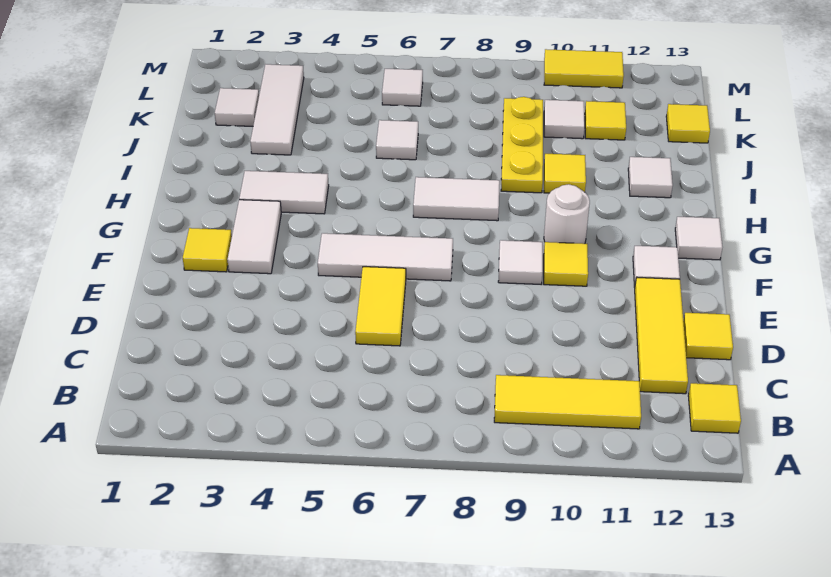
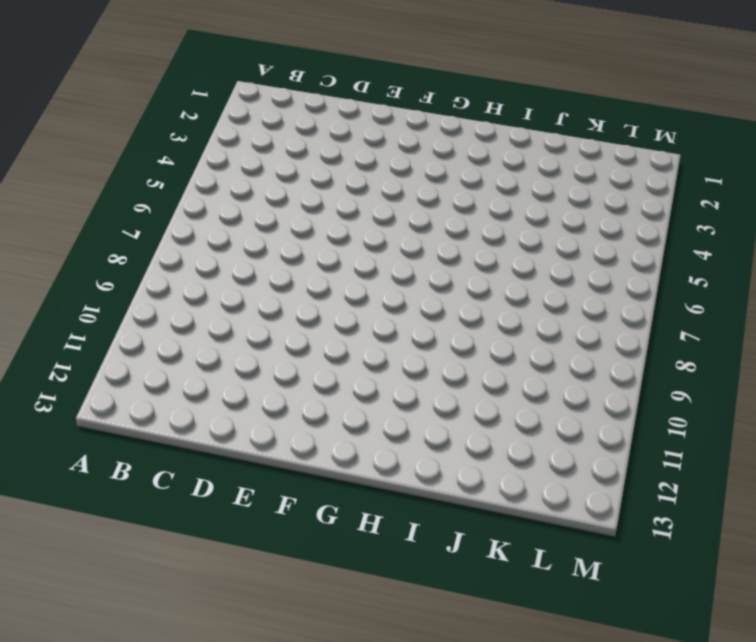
none -> yellow 1x3 tile [494,375,641,429]
none -> yellow 1x1 tile [688,383,741,433]
none -> yellow 1x3 tile [635,278,688,394]

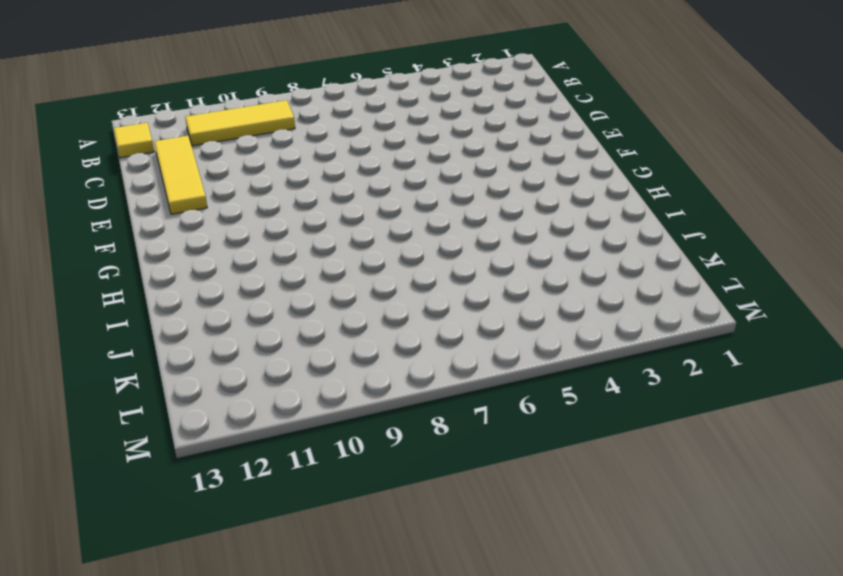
none -> yellow 1x2 tile [355,267,406,346]
none -> yellow 1x1 tile [683,313,733,360]
none -> yellow 1x1 tile [183,228,232,272]

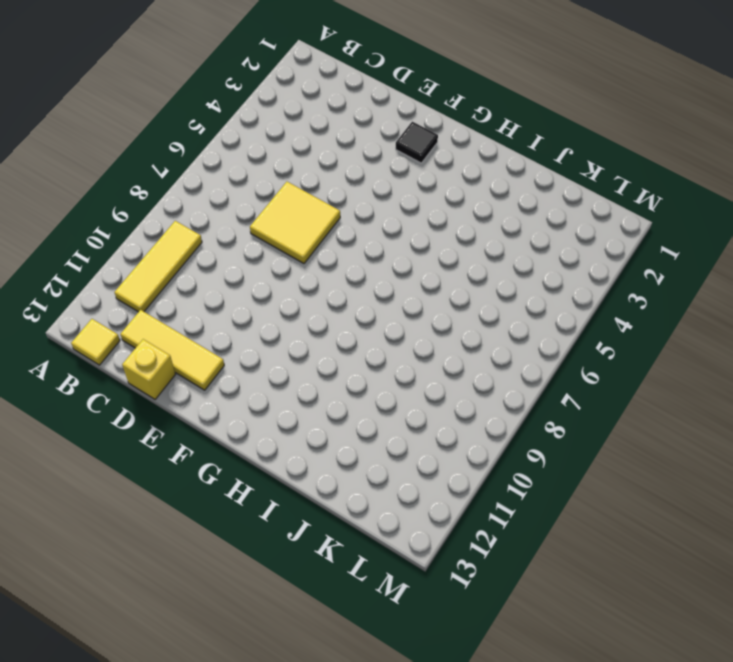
yellow 2x2 tile [250,182,340,263] -> yellow 1x2 tile [355,267,406,346]
yellow 1x1 brick [122,339,175,399] -> yellow 1x1 tile [683,313,733,360]
black 1x1 tile [396,122,438,163] -> yellow 1x1 tile [183,228,232,272]
none -> white 1x2 tile [228,200,281,274]
none -> white 1x3 tile [318,233,453,281]
none -> white 1x1 tile [498,240,543,284]

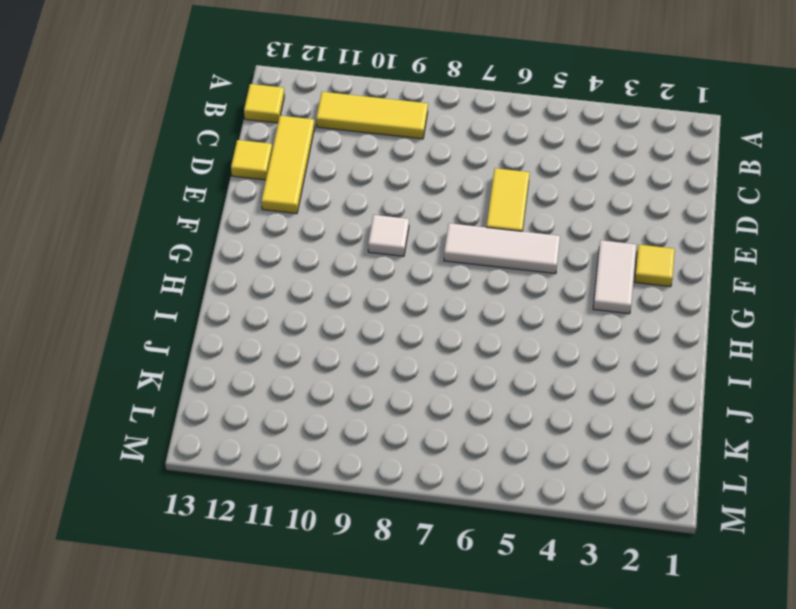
none -> yellow 1x1 tile [544,242,588,286]
none -> white 1x1 tile [633,246,680,287]
none -> white 1x1 round brick [544,184,590,244]

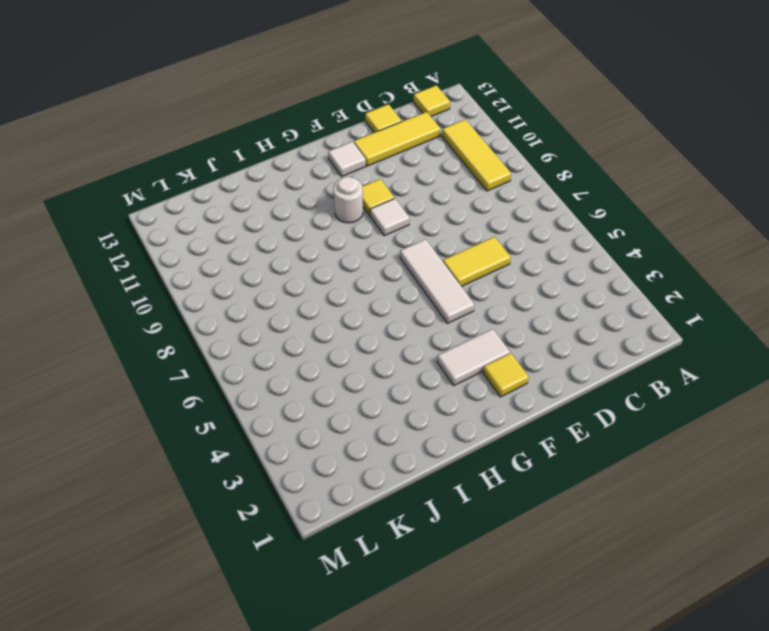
none -> white 1x1 tile [675,217,722,260]
none -> white 1x2 tile [239,171,329,214]
none -> white 1x2 tile [413,177,500,221]

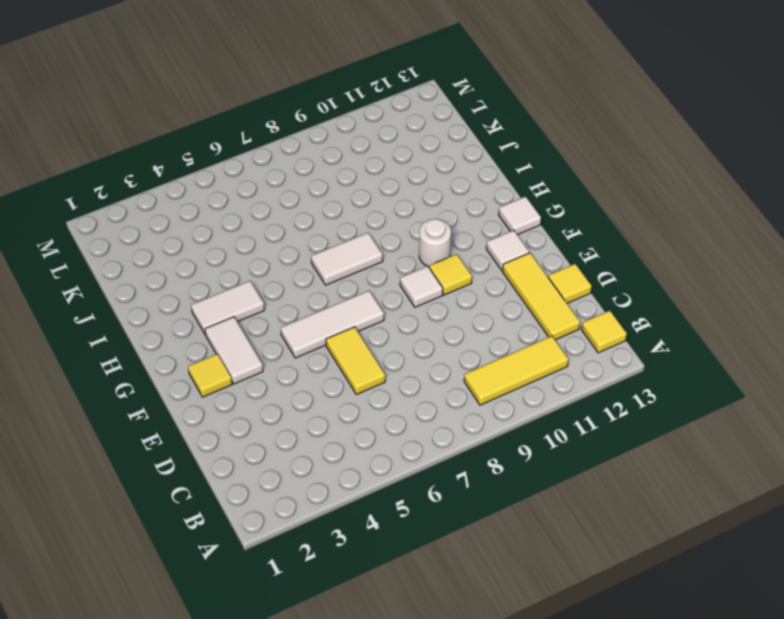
none -> yellow 1x3 plate [501,97,543,193]
none -> yellow 1x1 tile [544,154,586,193]
none -> white 1x1 tile [628,157,673,198]

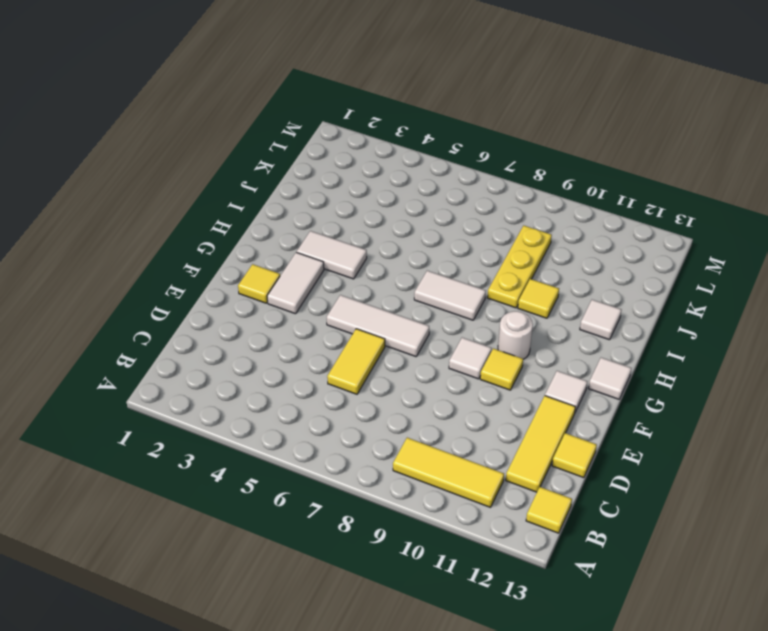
none -> white 1x3 tile [250,64,304,155]
none -> white 1x1 tile [376,120,418,160]
none -> white 1x1 tile [215,88,259,126]

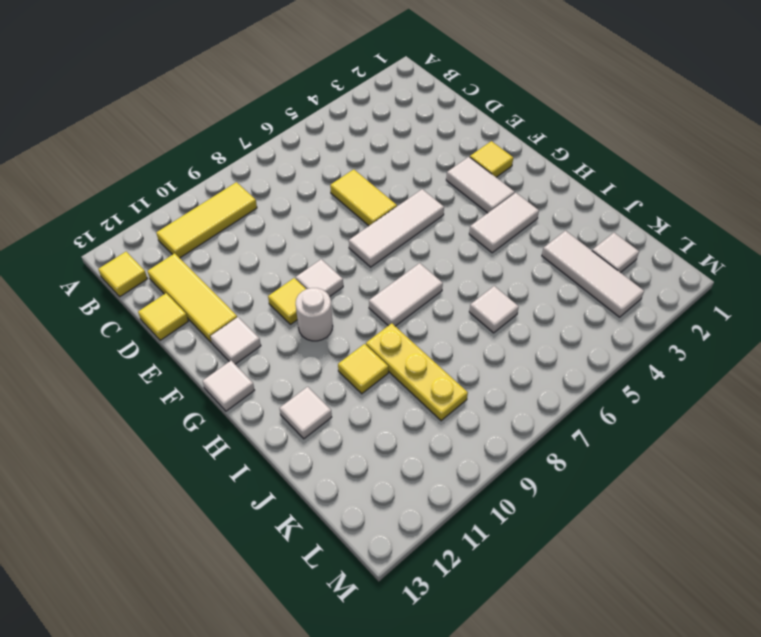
none -> white 1x1 tile [544,100,585,139]
none -> yellow 1x1 tile [585,101,626,140]
none -> yellow 1x1 tile [666,104,710,143]

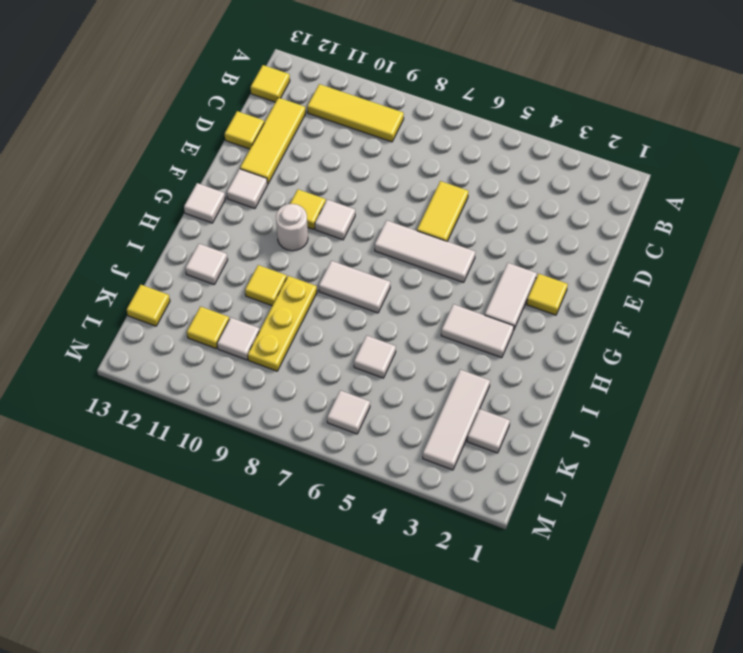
none -> yellow 1x2 tile [544,49,624,88]

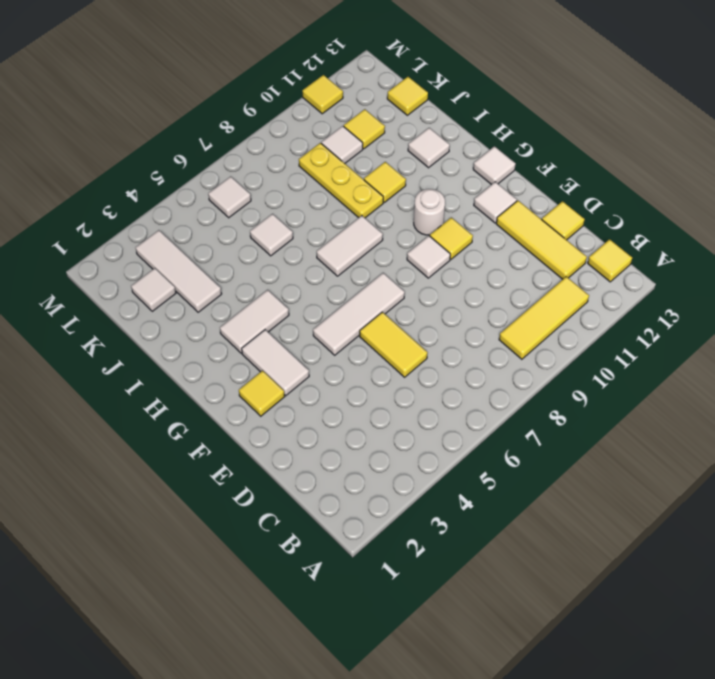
yellow 1x1 tile [302,75,343,114] -> yellow 1x2 tile [544,49,624,88]

